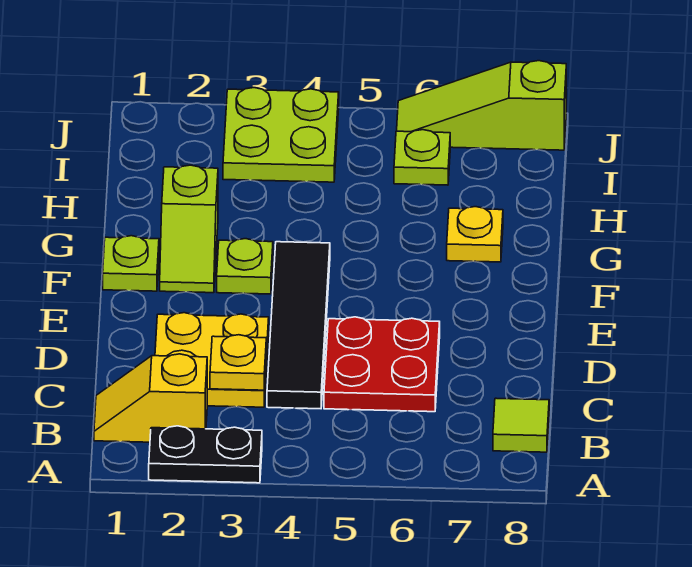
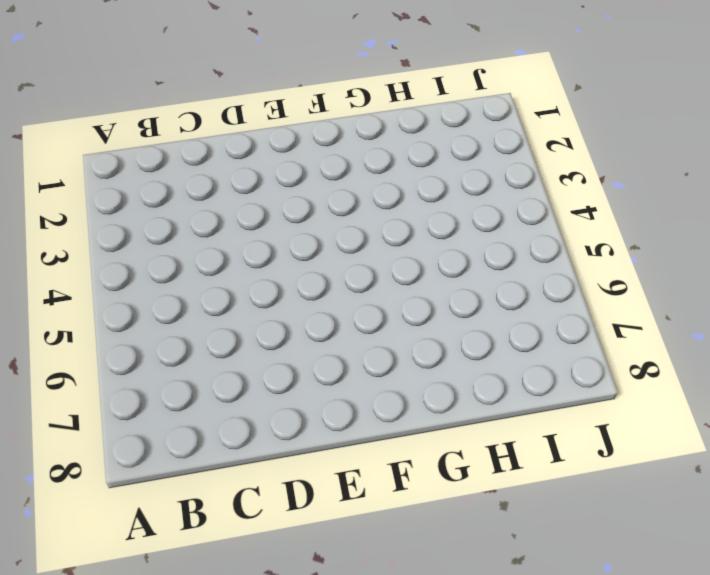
none -> black 1x2 plate [149,426,262,483]
none -> yellow 1x2 slope [94,354,207,442]
none -> lime 1x1 tile [493,398,549,452]

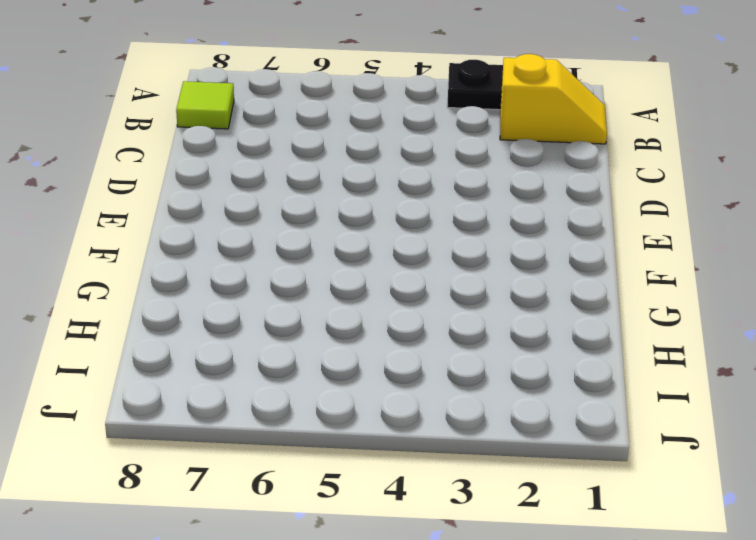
none -> yellow 2x2 plate [155,313,269,407]
none -> black 1x4 tile [267,242,330,409]
none -> red 2x2 plate [324,317,440,412]

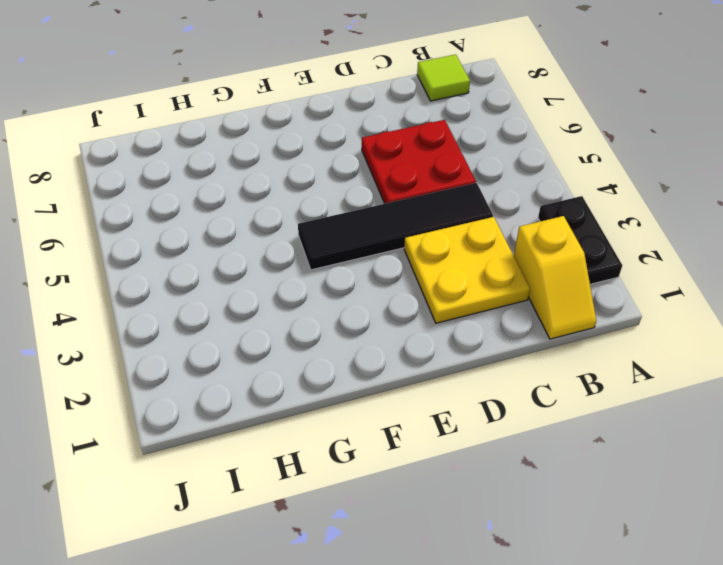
none -> lime 1x1 plate [103,236,159,291]
none -> lime 1x2 slope [160,165,218,293]
none -> lime 1x1 plate [217,239,273,294]

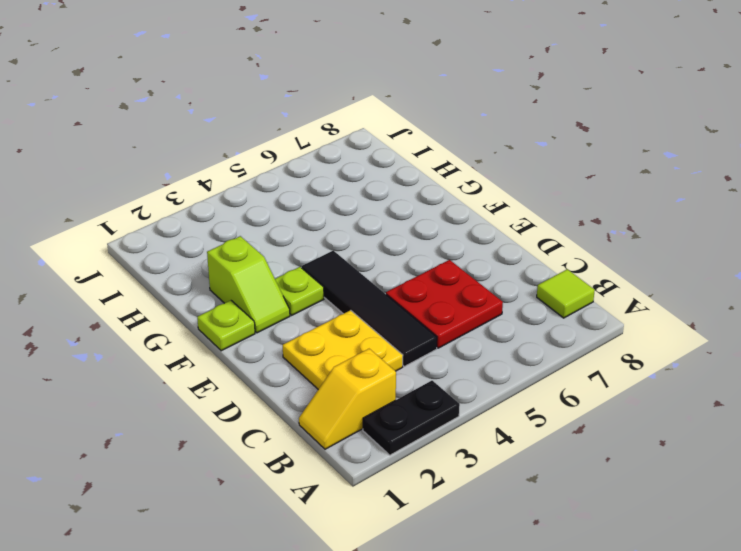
none -> yellow 1x1 plate [447,207,503,262]
none -> lime 2x2 plate [223,88,339,182]
none -> lime 1x1 plate [394,130,450,185]

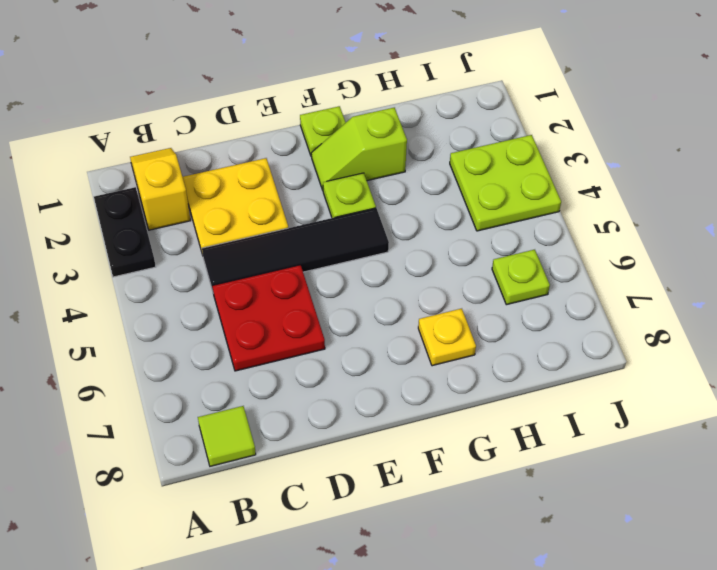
none -> lime 1x3 slope [397,61,566,150]
none -> yellow 1x1 plate [210,335,266,390]

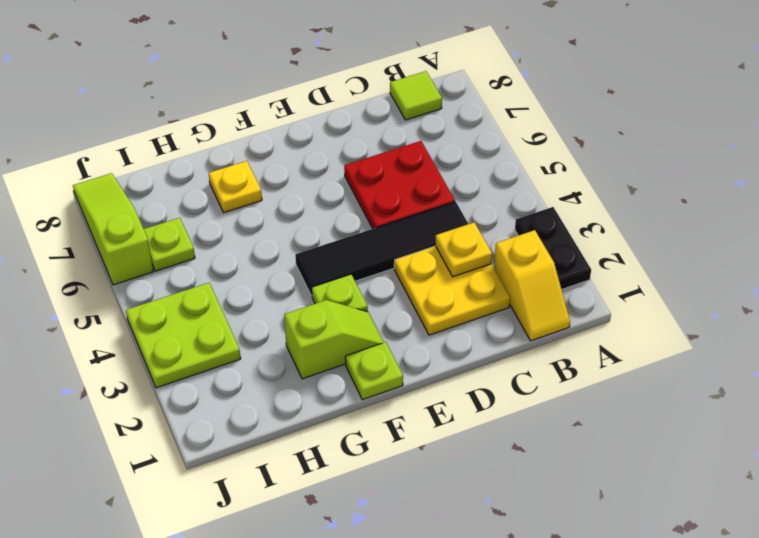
lime 1x3 slope [73,173,153,285] -> lime 1x3 slope turned to [397,61,566,150]

